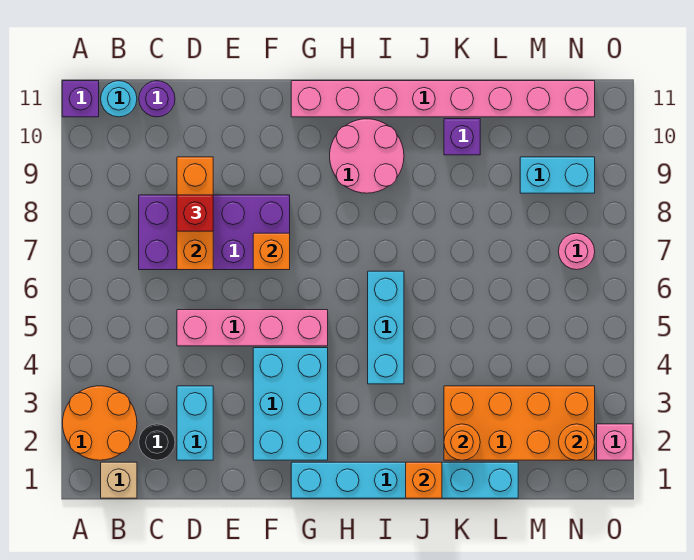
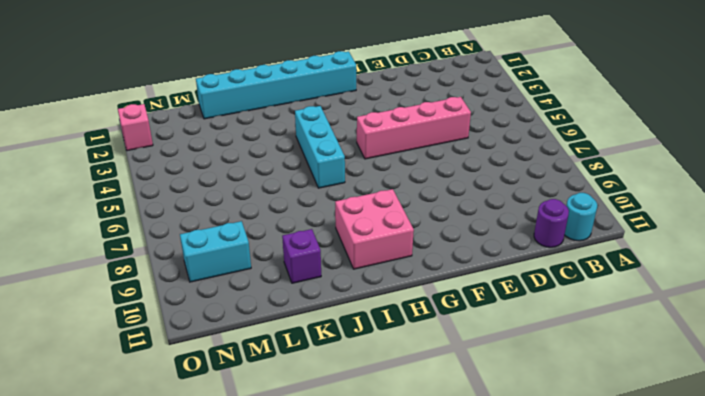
pink 2x2 brick [335,189,414,269] -> pink 2x2 round brick [330,119,404,193]
none -> orange 2x2 round brick [63,386,137,460]
none -> purple 1x1 brick [62,81,99,117]
none -> tan 1x1 brick [101,462,137,498]

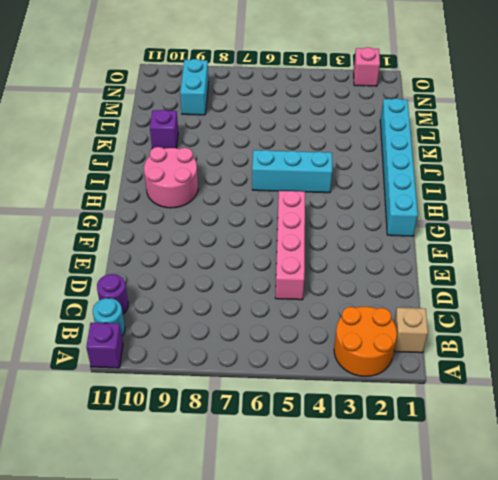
none -> black 1x1 round brick [139,424,175,460]
none -> purple 2x4 brick [139,195,290,270]
none -> cyan 1x2 brick [177,386,213,460]

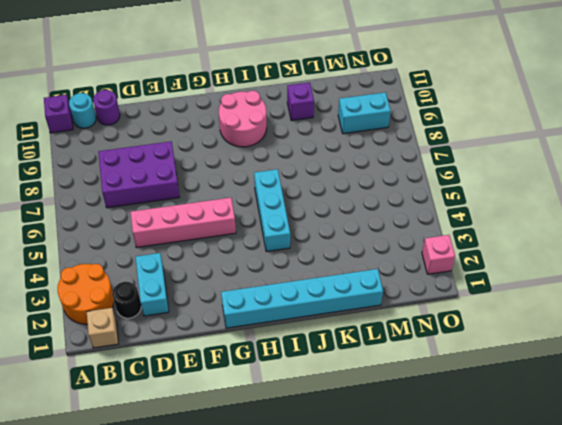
purple 2x3 brick [98,141,179,208] -> purple 2x4 brick [139,195,290,270]
none -> cyan 2x3 brick [253,348,328,460]
none -> pink 1x8 brick [291,81,595,117]
none -> orange 2x4 brick [444,386,595,460]

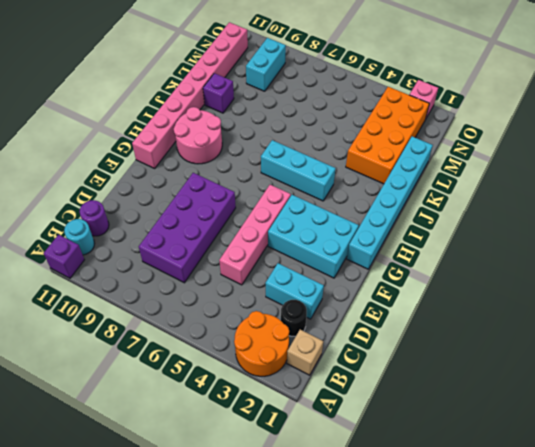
none -> pink 1x1 round brick [558,233,595,270]
none -> orange 1x3 brick [177,157,213,270]
none -> orange 1x1 brick [253,233,290,270]

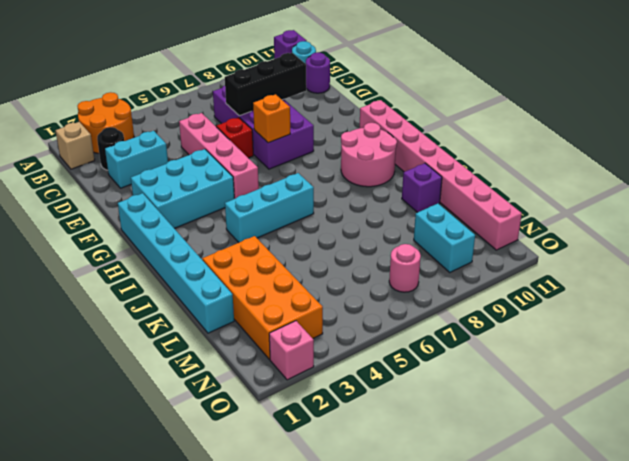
black 1x3 brick [225,53,306,116] -> orange 1x3 brick [177,157,213,270]
red 1x1 brick [217,117,253,158] -> red 1x1 brick moved to [177,195,213,231]
none -> orange 1x1 brick [406,462,442,498]
none -> orange 1x1 round brick [444,424,480,460]
none -> orange 1x1 round brick [558,424,595,460]

